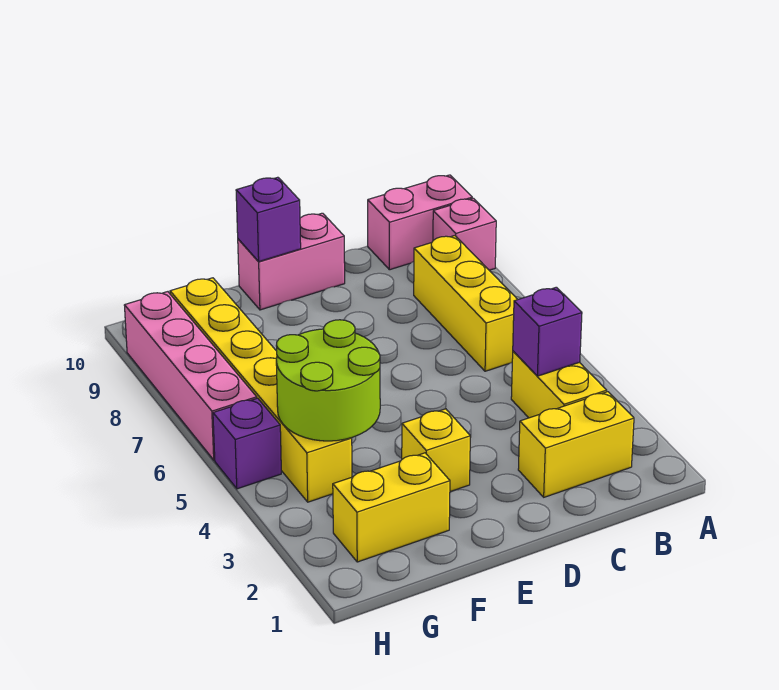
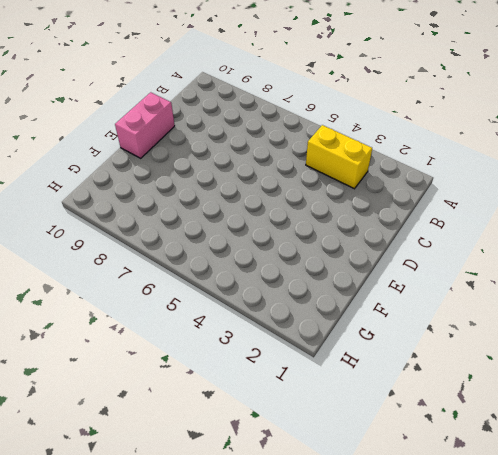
none -> pink 1x1 brick [433,198,496,270]
none -> pink 1x2 brick [368,175,472,270]
none -> yellow 1x2 brick [518,392,634,497]

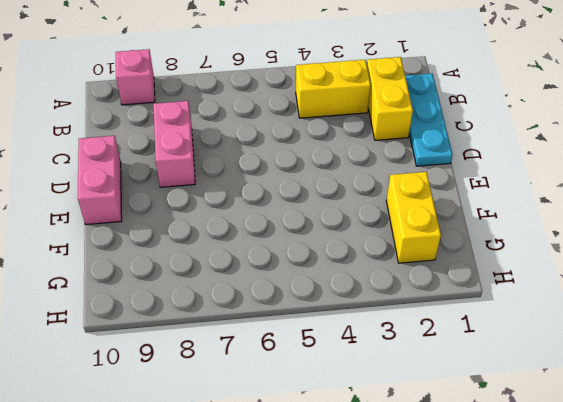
cyan 1x3 plate [405,73,453,166] -> none
pink 1x2 brick [153,101,195,187] -> pink 1x2 brick moved to [368,175,472,270]
none -> yellow 1x3 brick [414,236,518,371]
none -> yellow 1x1 brick [402,409,470,492]
none -> yellow 1x6 brick [170,278,352,502]

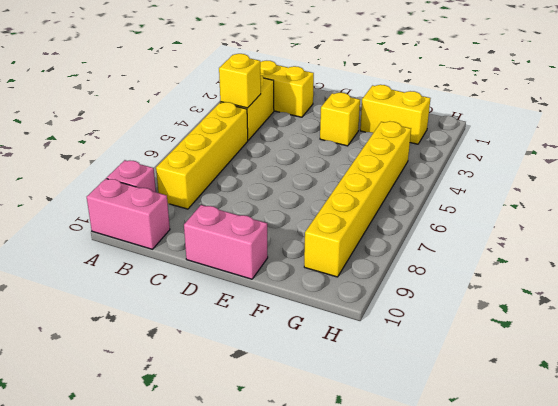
yellow 1x1 brick [219,54,261,108] -> purple 1x1 brick [513,287,582,376]
yellow 1x4 brick [156,102,248,209] -> yellow 1x3 brick [414,236,518,371]
none -> purple 1x1 brick [213,398,281,489]
none -> pink 1x4 brick [124,292,257,460]
none -> purple 1x1 brick [236,177,301,262]

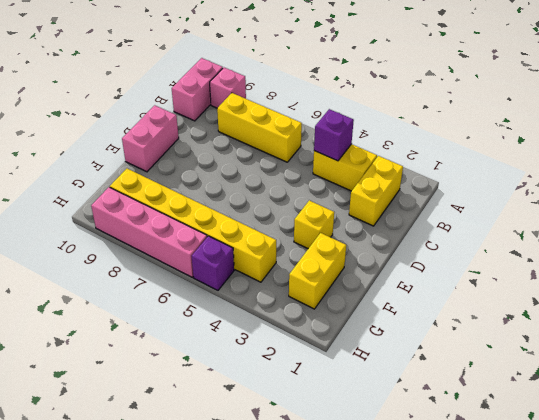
none -> purple 1x1 brick [236,177,301,262]
none -> lime 2x2 round brick [276,320,380,441]

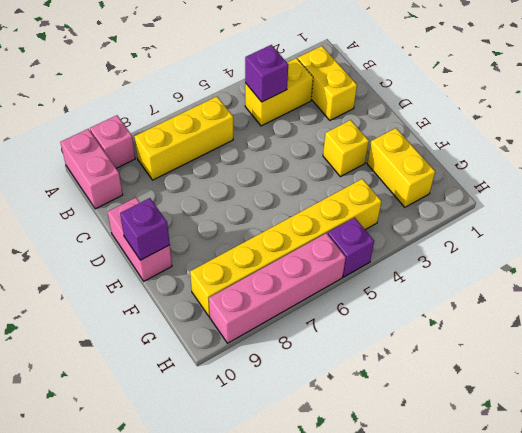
none -> lime 2x2 round brick [276,320,380,441]

